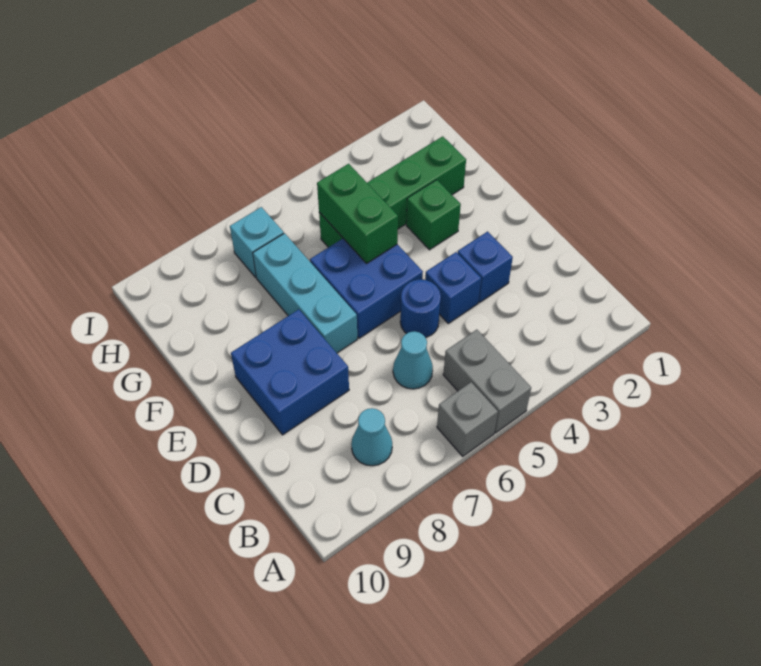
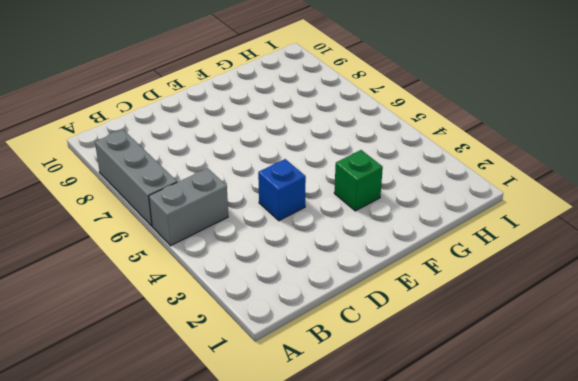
grey 1x3 brick [95,130,177,226] -> grey 1x1 brick [437,382,498,456]
none -> cyan 1x1 cone [351,408,392,466]
none -> cyan 1x1 cone [393,331,433,389]
none -> blue 1x1 brick [458,231,513,303]

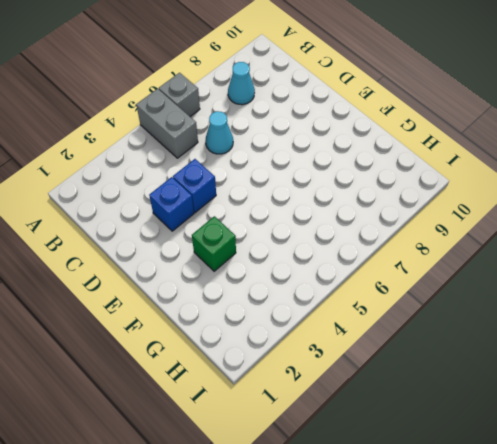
none -> blue 1x1 round brick [400,279,441,337]
none -> blue 2x2 brick [231,309,349,435]
none -> blue 2x2 brick [310,239,423,338]

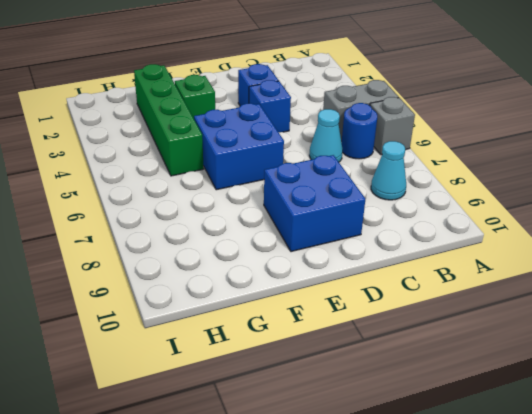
blue 1x1 round brick [341,103,377,159] -> blue 1x1 round brick moved to [400,279,441,337]
none -> cyan 1x3 brick [253,233,357,353]
none -> cyan 1x1 brick [230,207,284,277]
none -> green 1x2 brick [317,164,398,264]

